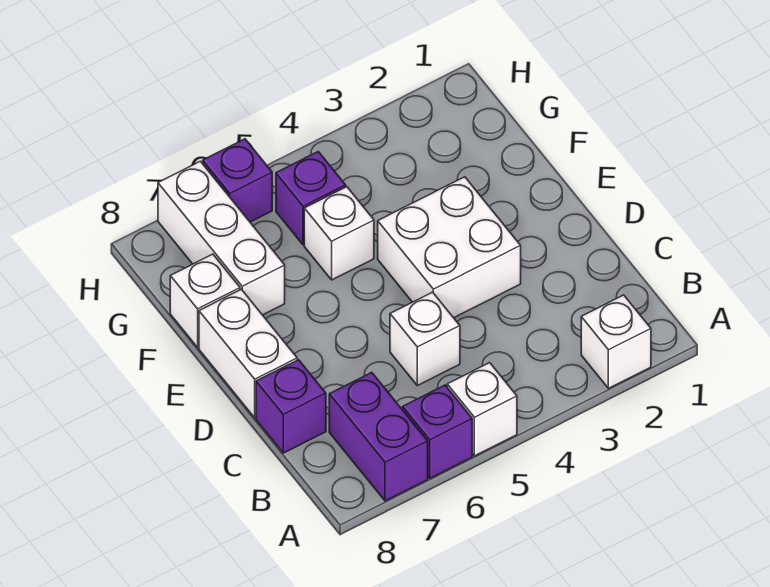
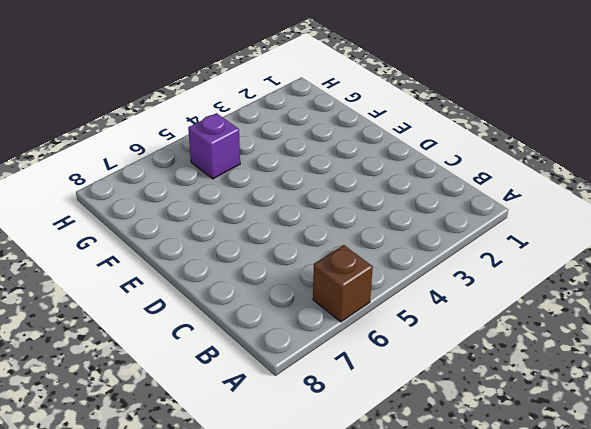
brown 1x1 brick [313,245,373,322] -> purple 1x1 brick [403,385,472,478]
none -> white 1x1 brick [581,295,651,388]
none -> white 1x1 brick [447,363,517,456]
none -> purple 1x2 brick [329,372,428,501]

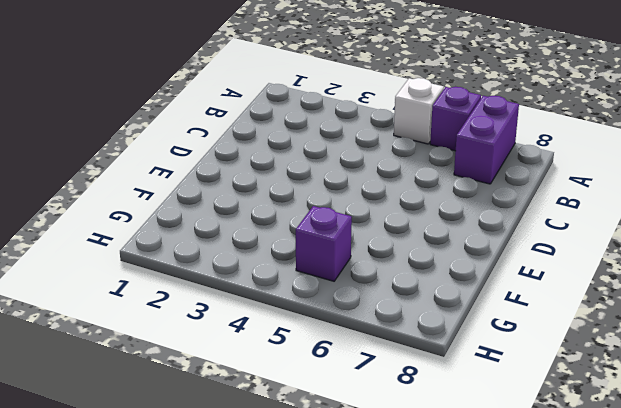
none -> white 1x1 brick [581,295,651,388]
none -> white 1x1 brick [390,292,460,386]
none -> purple 1x1 brick [256,360,326,453]

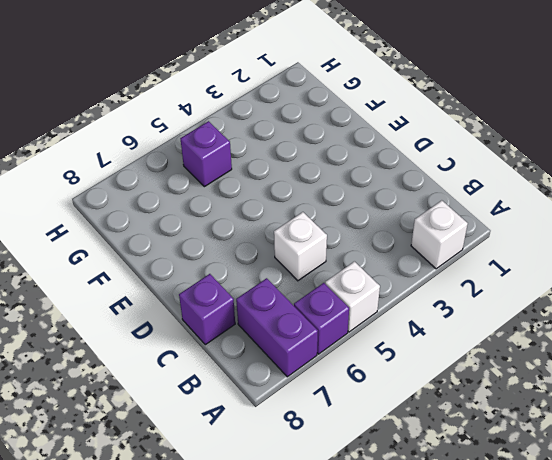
none -> white 2x2 brick [378,177,521,318]
none -> white 1x2 brick [199,289,297,418]
none -> white 1x1 brick [304,187,374,280]

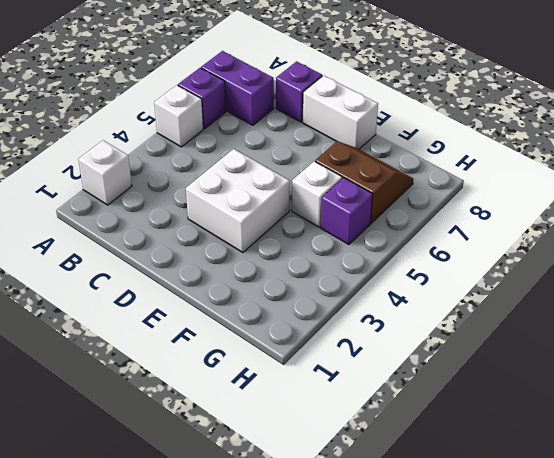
brown 2x2 slope [315,141,413,223] -> white 1x3 brick [158,161,285,315]
none -> white 1x1 brick [390,292,460,386]
none -> white 1x1 brick [170,254,240,347]
none -> purple 1x1 brick [203,139,272,222]

